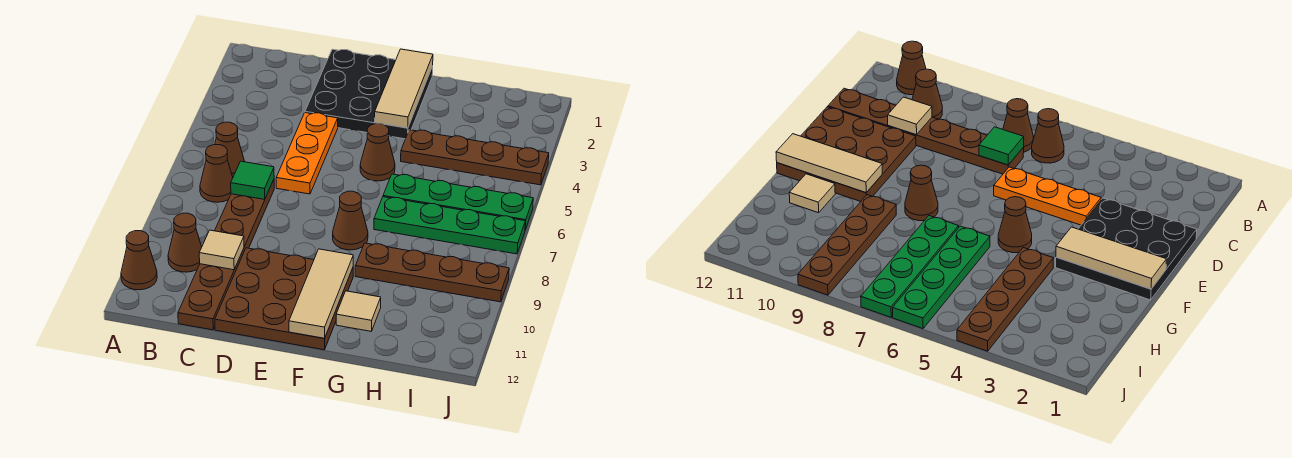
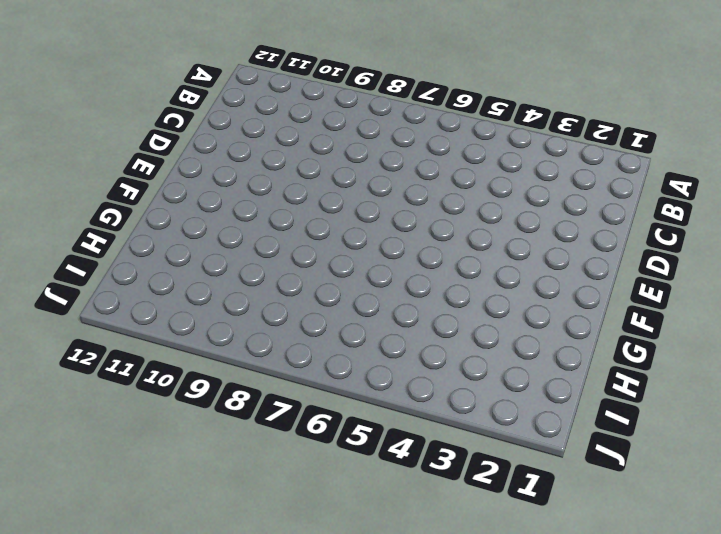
none -> brown 1x1 cone [121,231,157,290]
none -> brown 1x1 cone [215,122,245,177]
none -> brown 1x1 cone [200,145,233,202]

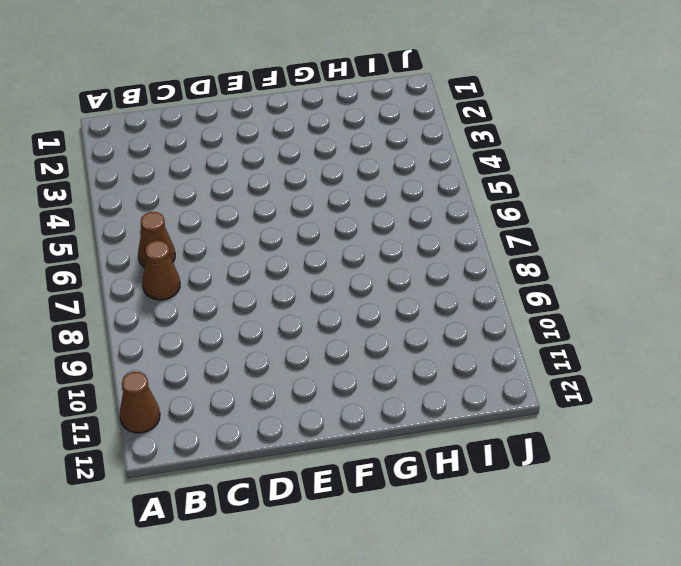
none -> brown 1x1 cone [168,213,202,272]
none -> brown 1x6 plate [178,180,274,330]
none -> black 3x3 plate [305,49,433,139]

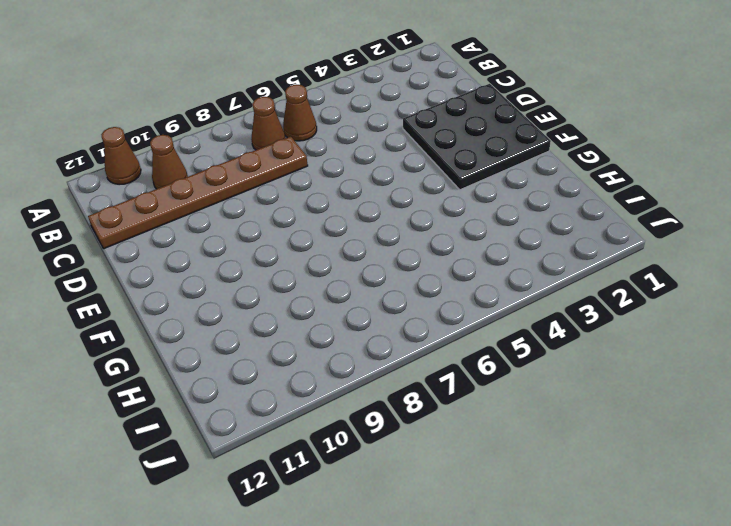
none -> orange 1x3 plate [276,113,338,194]
none -> brown 3x3 plate [215,248,353,350]
none -> brown 1x1 cone [360,124,395,181]

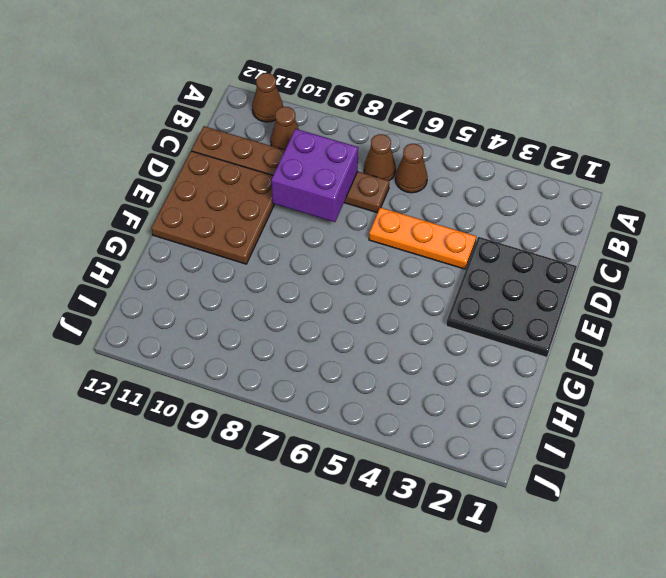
purple 2x2 brick [271,129,358,222] -> none
none -> brown 1x1 cone [360,124,395,181]
none -> brown 1x1 cone [333,191,368,250]
none -> brown 1x4 plate [401,130,549,185]

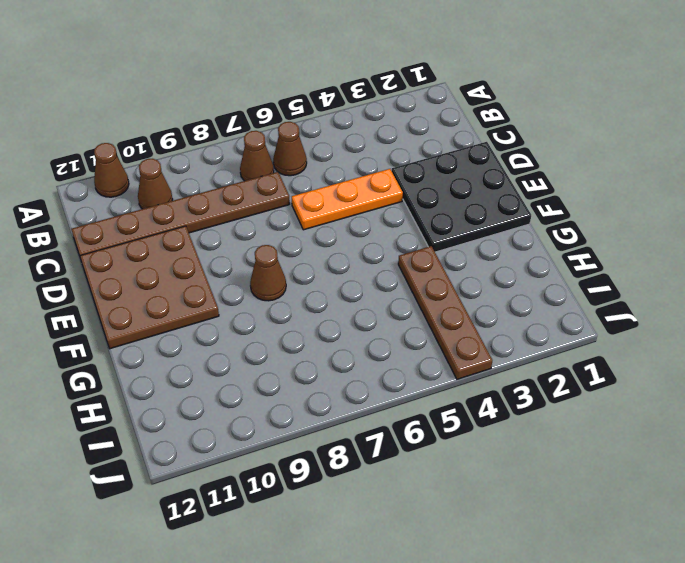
none -> brown 1x1 cone [360,124,395,181]
none -> green 1x4 plate [383,174,533,230]
none -> green 1x4 plate [374,197,525,254]

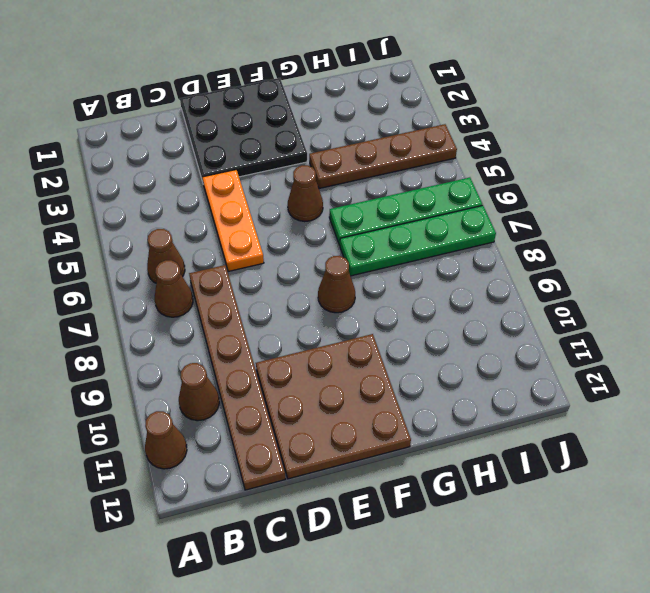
none -> brown 1x4 plate [355,243,509,302]
none -> tan 1x1 tile [336,291,381,331]
none -> green 1x1 tile [231,161,274,199]

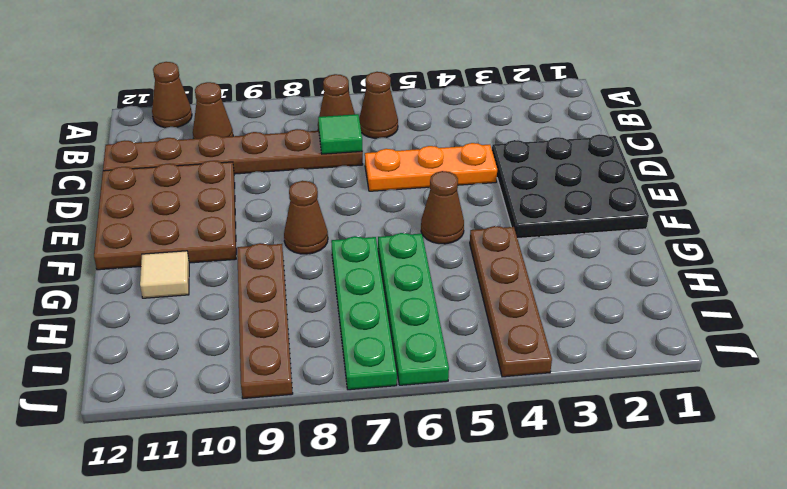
none -> tan 1x1 tile [199,230,244,270]
none -> tan 1x3 tile [375,49,433,128]
none -> tan 1x3 tile [289,249,353,338]

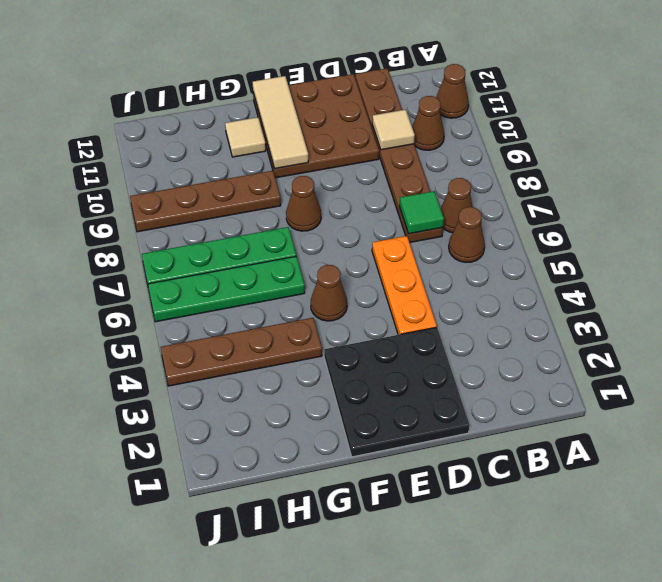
none -> tan 1x3 tile [375,49,433,128]

